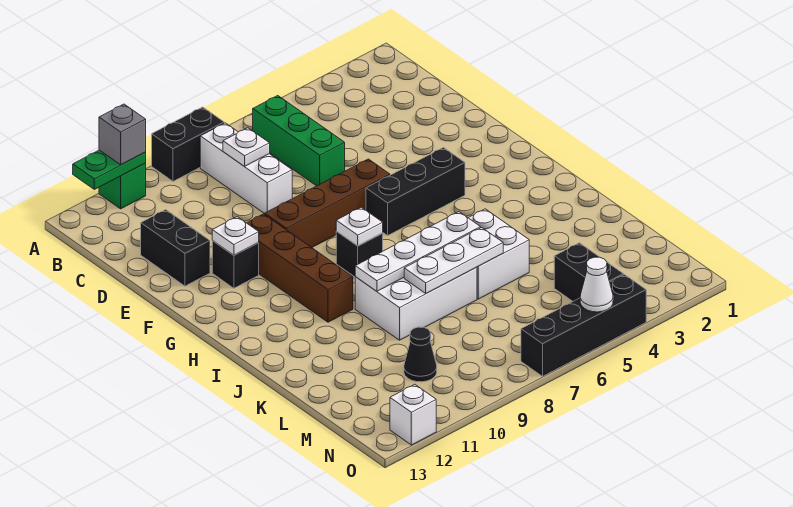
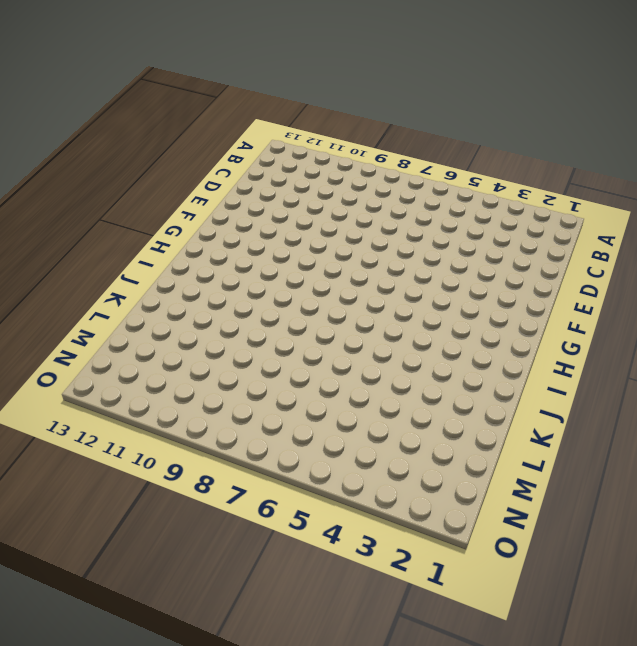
none -> black 1x2 brick [152,107,224,181]
none -> green 1x1 brick [99,163,146,209]
none -> green 1x3 brick [253,96,345,186]

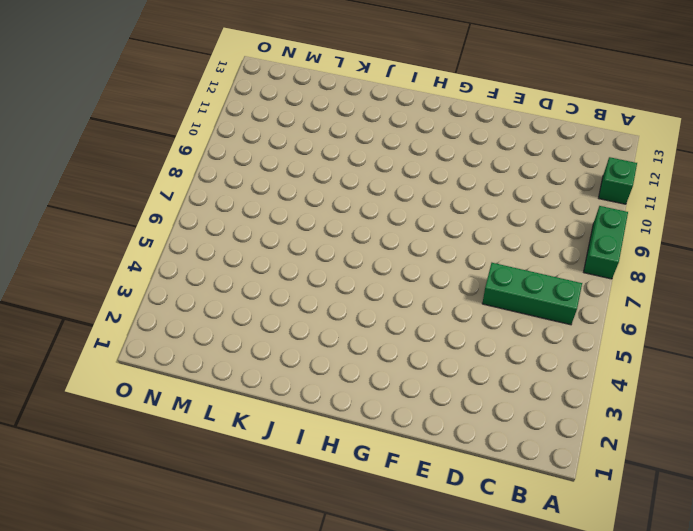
green 1x2 brick [584,206,628,279] -> black 1x2 brick [152,107,224,181]
none -> white 1x3 brick [200,123,292,214]
none -> black 1x2 brick [141,210,210,286]
none -> brown 1x4 brick [265,159,390,248]

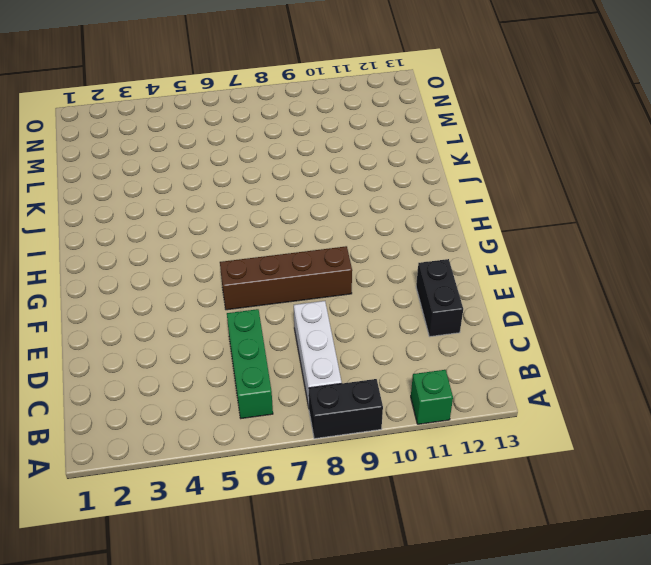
none -> brown 1x4 brick [247,214,353,322]
none -> black 1x1 brick [212,241,259,288]
none -> black 1x3 brick [366,148,465,235]

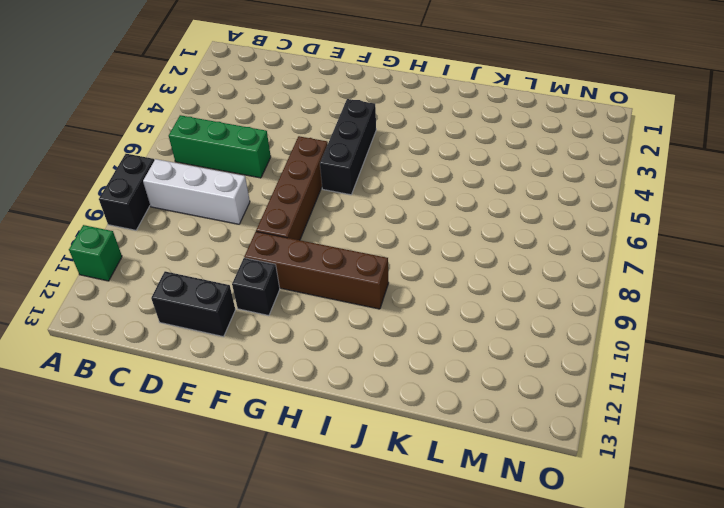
none -> black 1x1 brick [336,231,383,277]
none -> white 2x2 brick [469,209,529,299]
none -> white 2x3 brick [355,267,477,340]

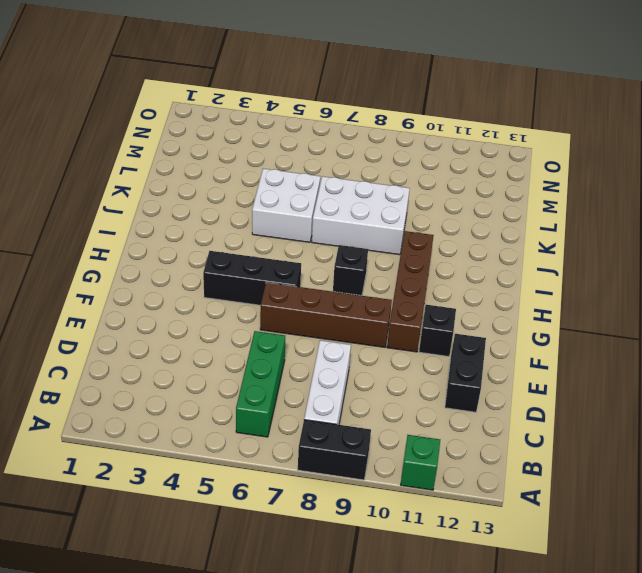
none -> black 1x2 brick [554,243,624,301]
none -> black 1x1 cone [404,327,437,382]
none -> black 1x4 brick [521,275,646,376]

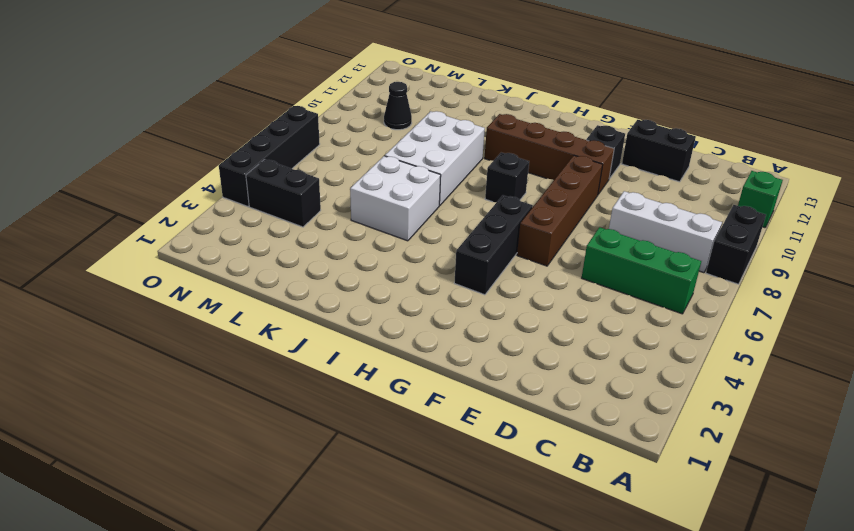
none -> white 1x1 brick [390,384,436,445]
none -> green 1x2 plate [73,150,146,189]
none -> white 1x1 plate [223,128,270,166]

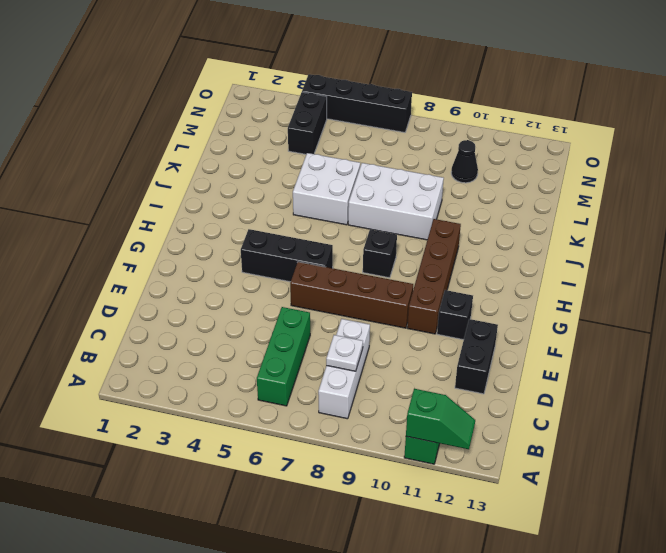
green 1x2 slope [406,389,475,449] -> green 1x2 plate [73,150,146,189]
none -> black 1x2 brick [152,107,224,181]
none -> white 1x1 brick [390,384,436,445]
none -> white 1x1 plate [212,217,259,255]

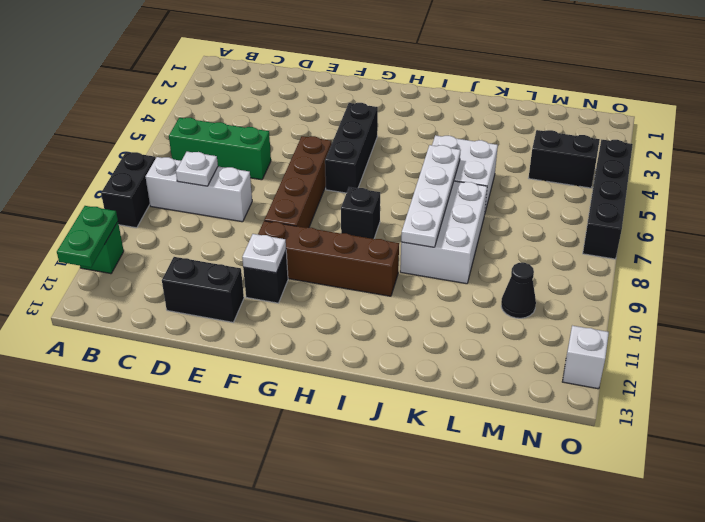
none -> white 1x1 plate [336,207,383,246]
none -> white 1x3 plate [404,228,503,293]
none -> white 1x1 cone [580,257,613,312]

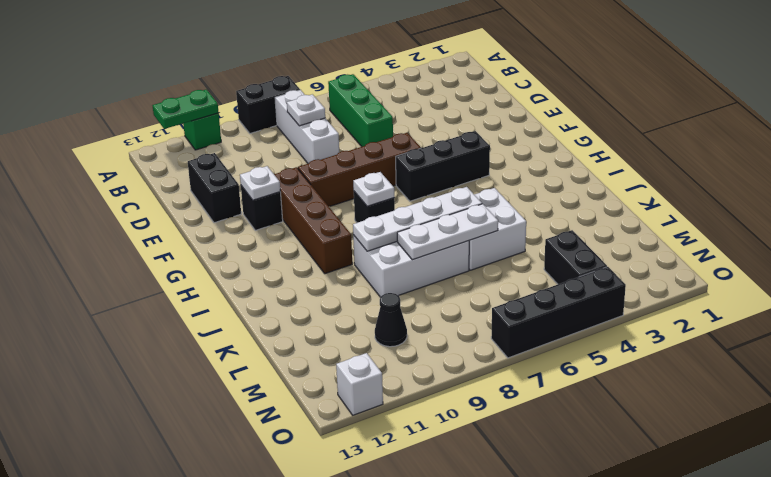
none -> white 1x1 cone [580,257,613,312]
none -> grey 1x1 brick [99,104,146,165]

